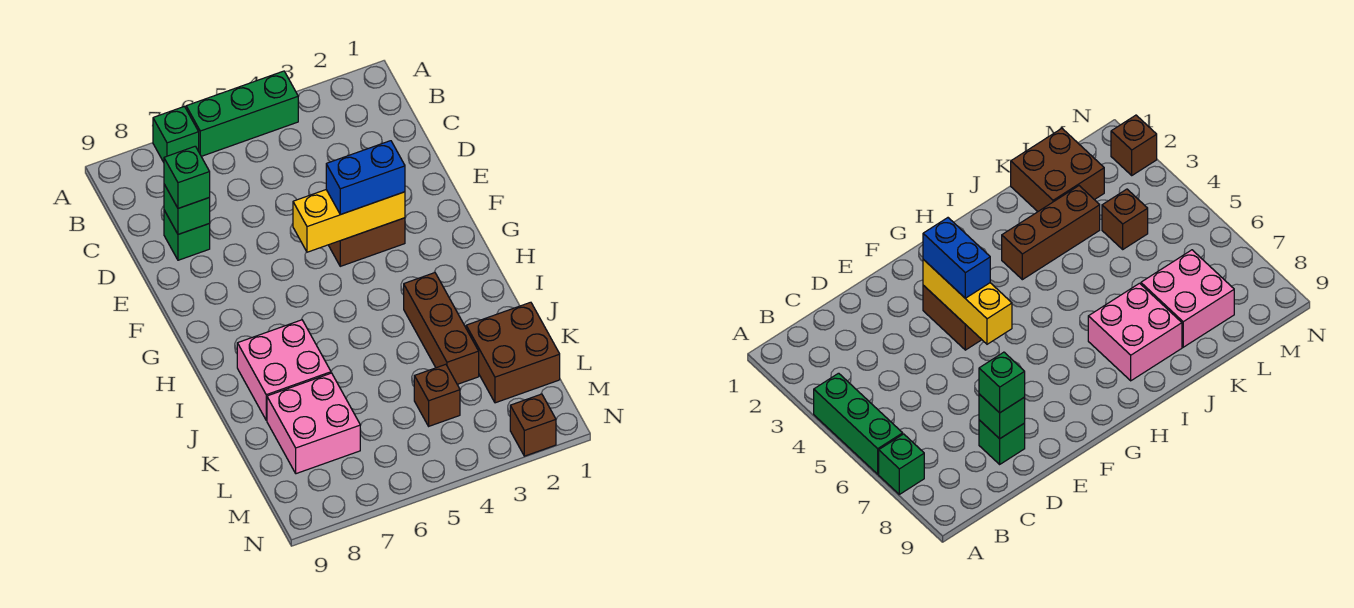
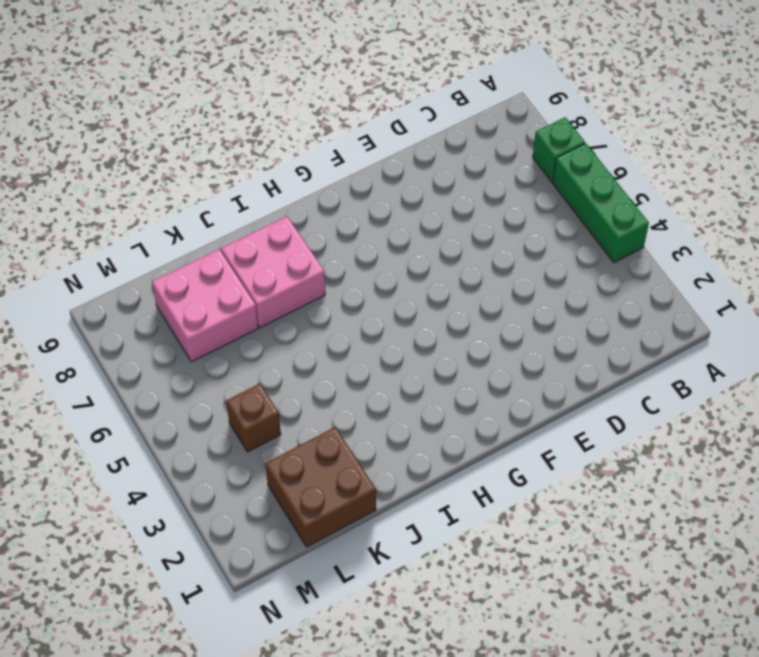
none -> green 1x1 brick [164,210,210,260]
none -> brown 1x2 brick [329,218,405,266]
none -> brown 1x3 brick [404,273,479,384]

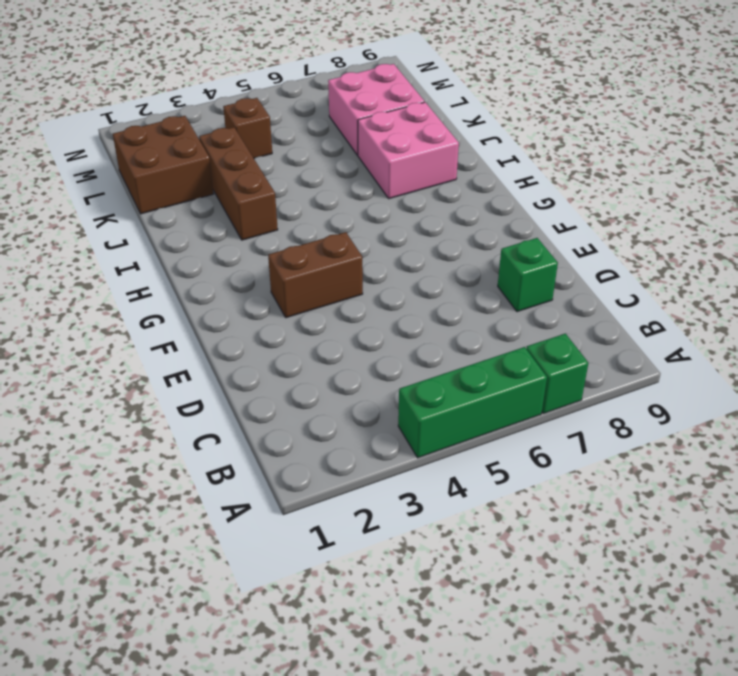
none -> brown 1x1 brick [510,394,556,456]
none -> green 1x1 brick [164,184,210,234]
none -> yellow 1x3 brick [293,190,405,252]

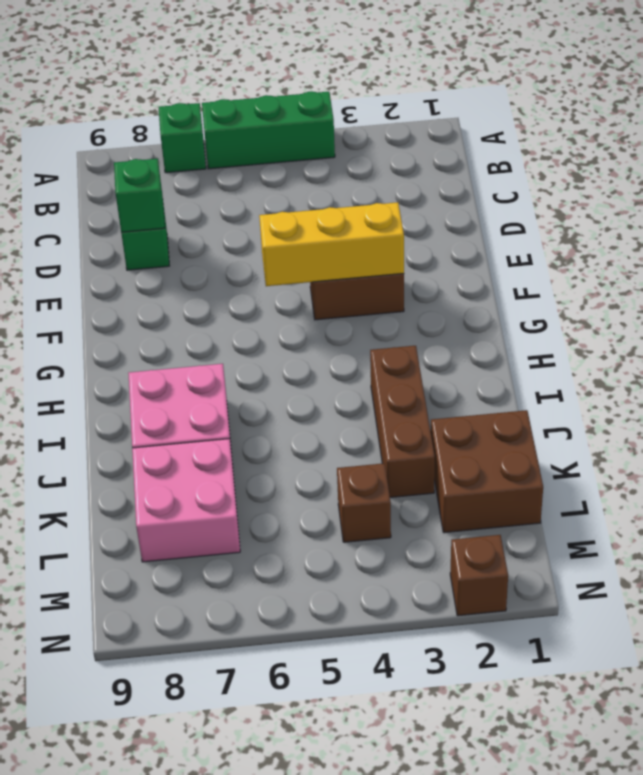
none -> green 1x1 brick [164,146,210,208]
none -> blue 1x2 brick [326,141,405,215]

